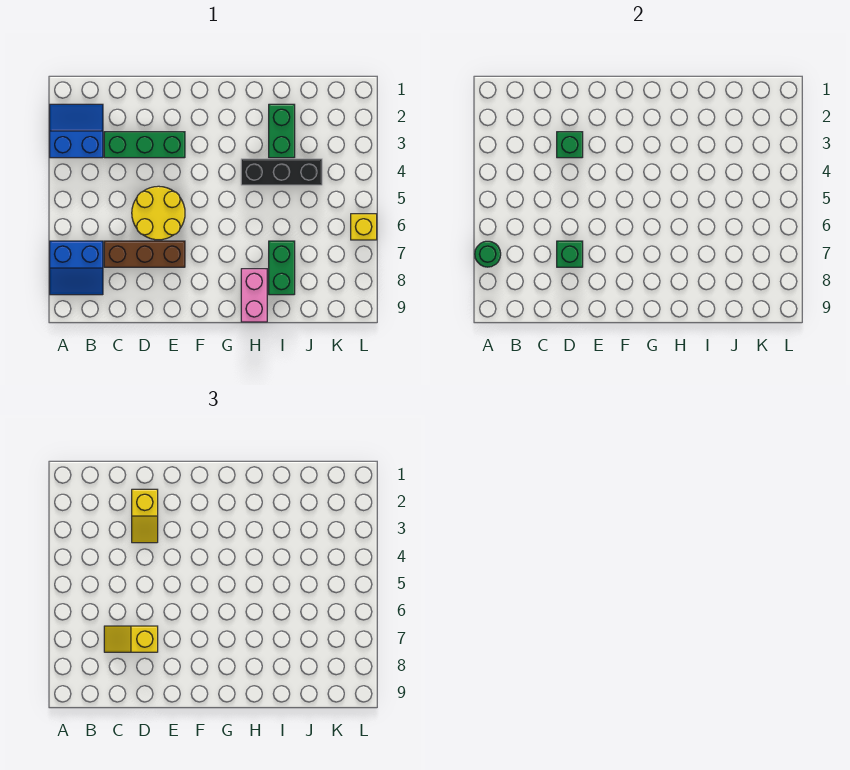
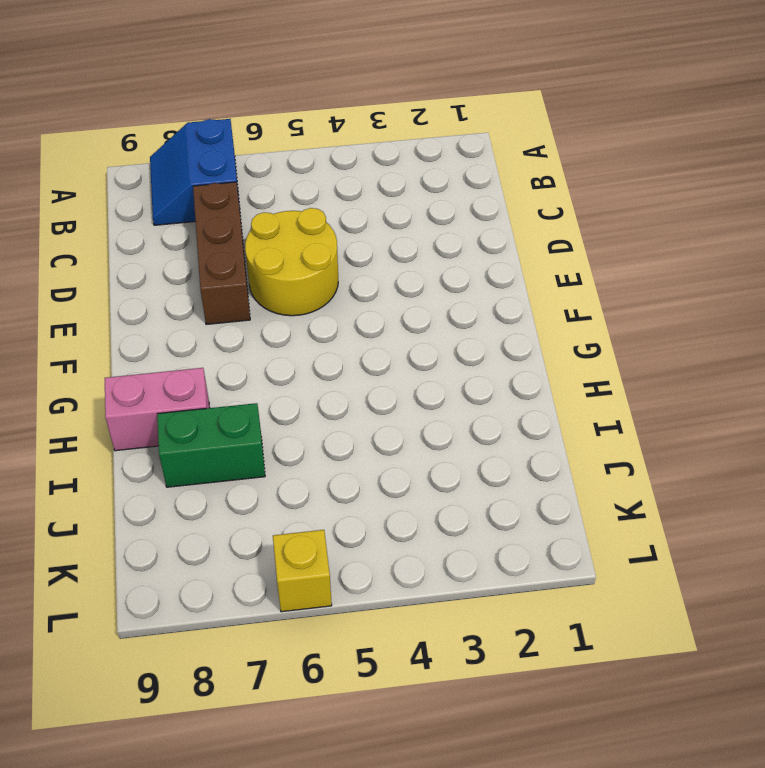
none -> blue 2x2 slope [50,104,103,158]
none -> green 1x3 brick [104,132,185,158]
none -> black 1x3 brick [241,159,322,185]

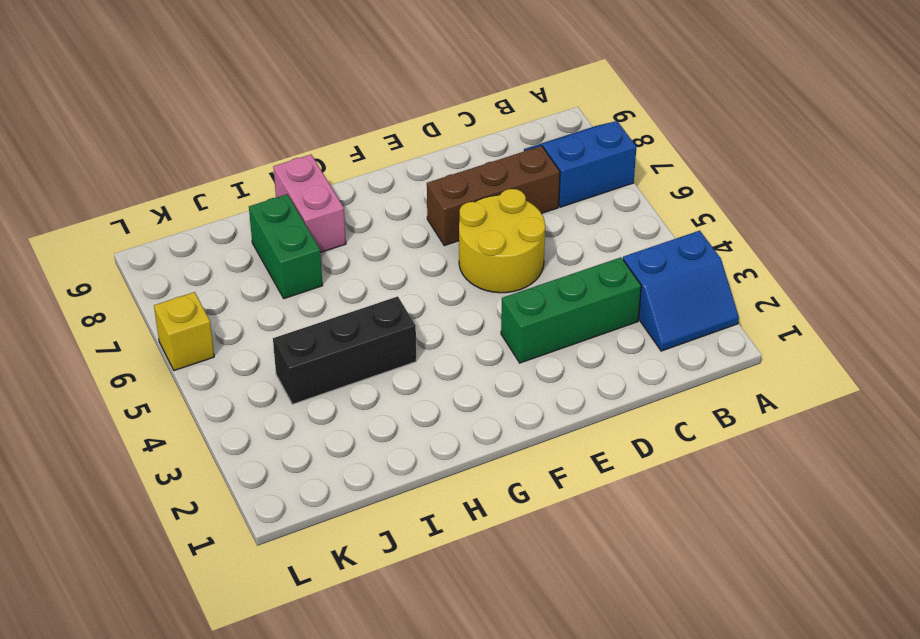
none -> green 1x2 brick [269,104,295,158]
none -> green 1x1 round brick [475,241,501,267]
none -> green 1x1 brick [557,132,583,158]

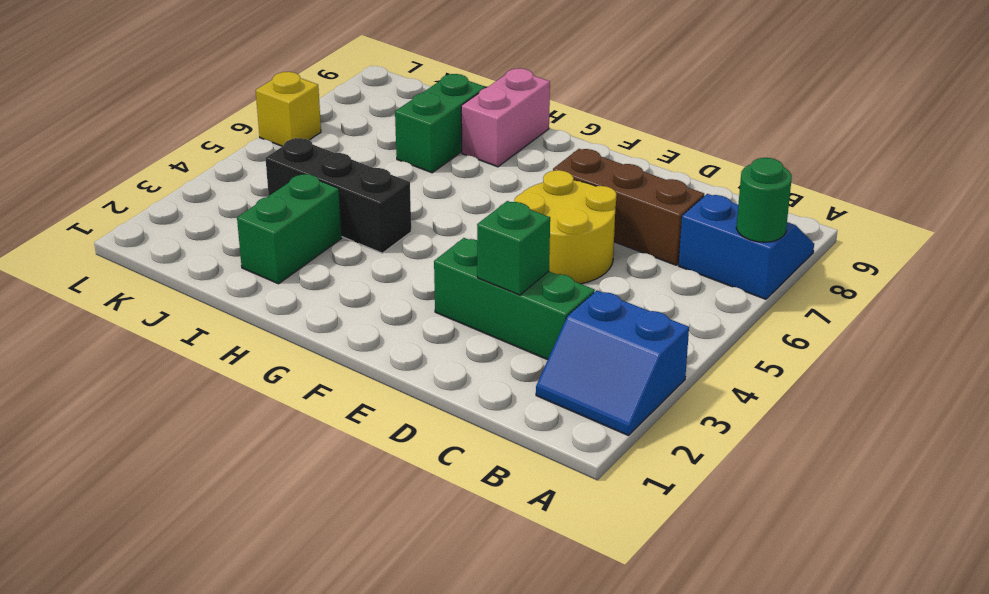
none -> green 1x1 brick [557,241,583,267]
none -> yellow 1x2 slope [104,626,158,652]
none -> yellow 1x2 slope [132,489,158,543]

